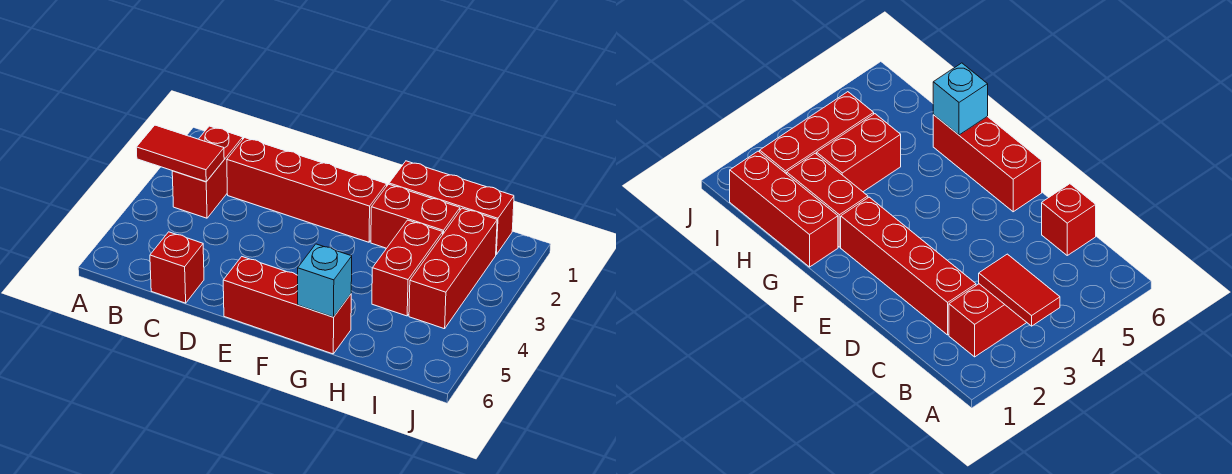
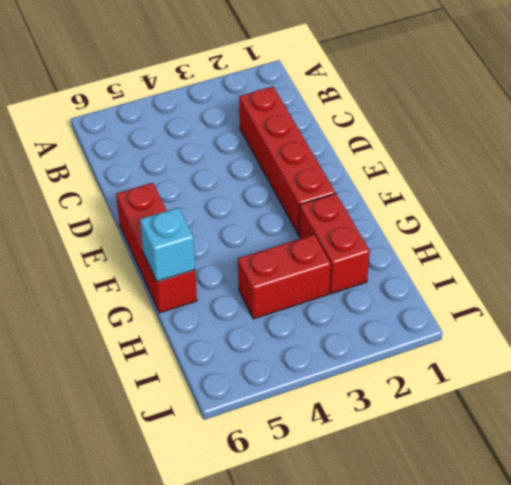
none -> red 1x2 brick [172,126,243,218]
none -> red 1x1 brick [150,232,204,303]

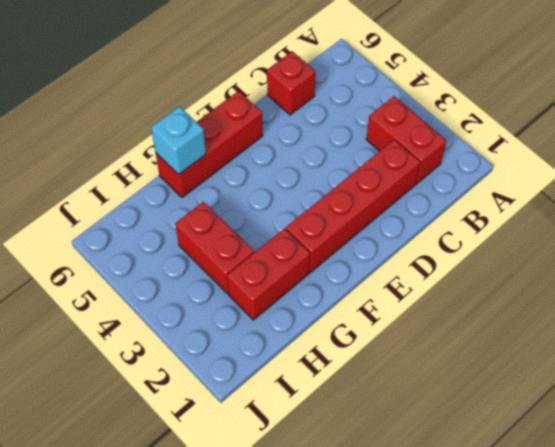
none -> red 1x3 brick [389,161,514,254]
none -> red 1x3 brick [409,208,497,329]

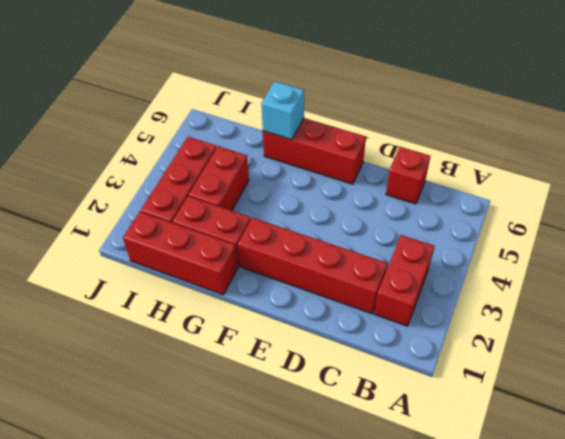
none -> red 1x2 tile [136,125,224,182]

